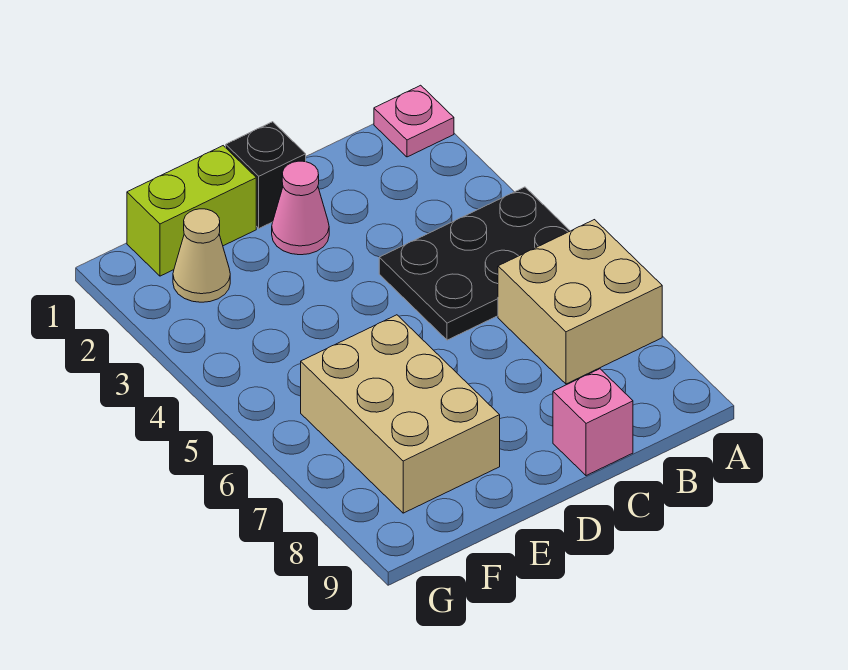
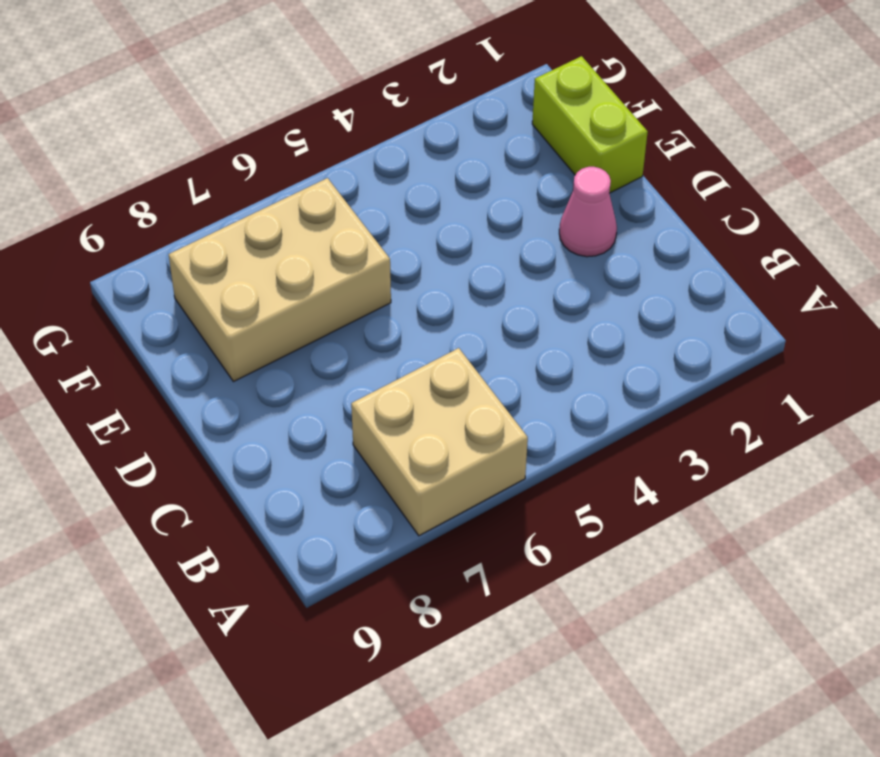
none -> pink 1x1 plate [374,85,454,157]
none -> black 2x3 plate [379,187,570,340]

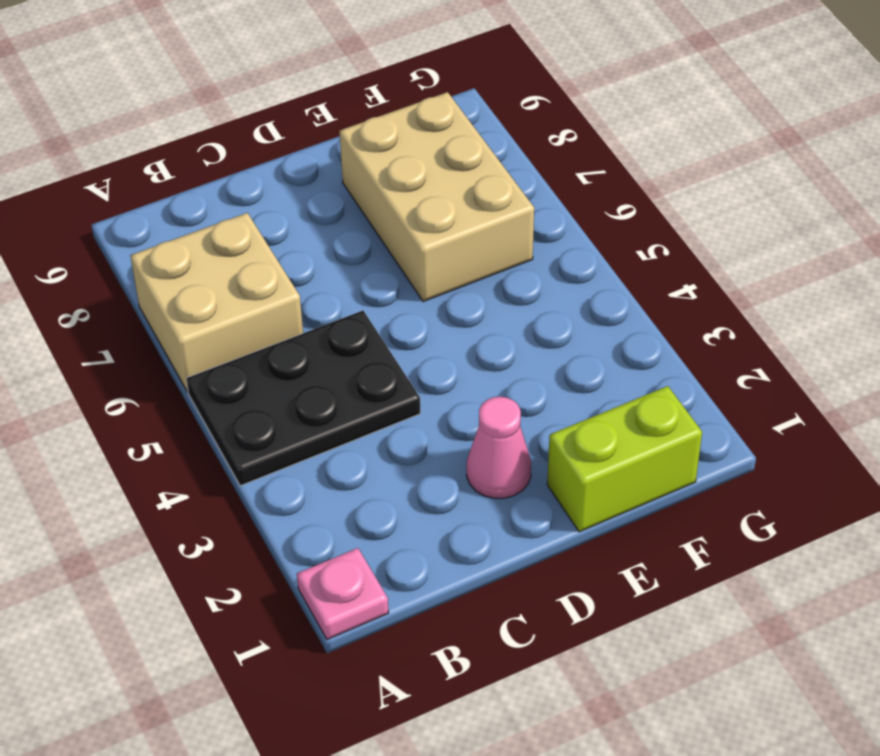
none -> pink 1x1 brick [553,369,633,476]
none -> black 1x1 brick [226,122,306,228]

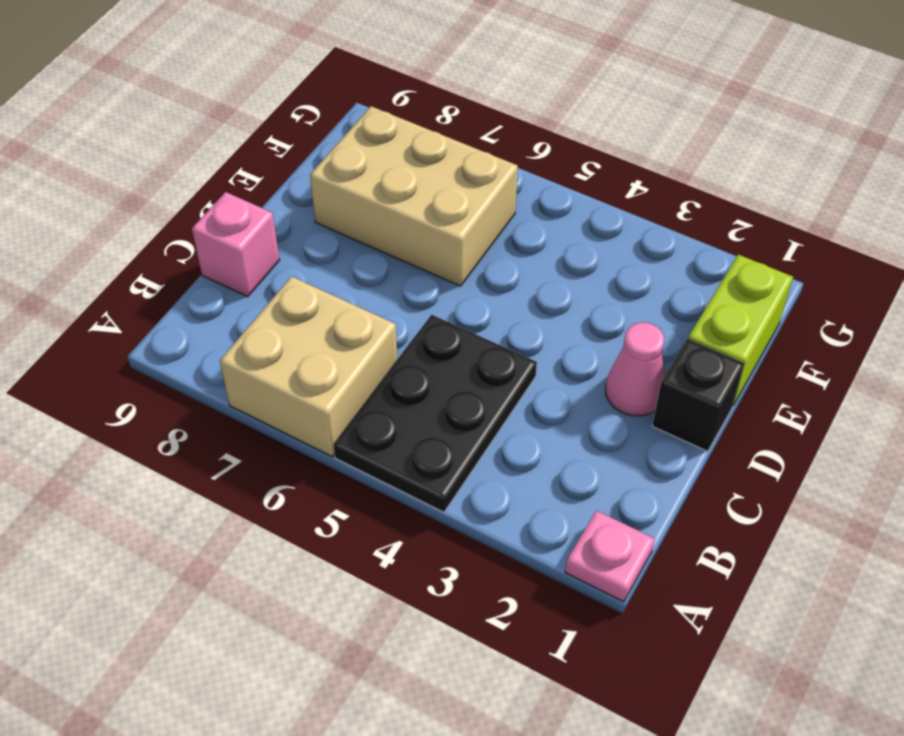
none -> tan 1x1 cone [173,209,230,302]

